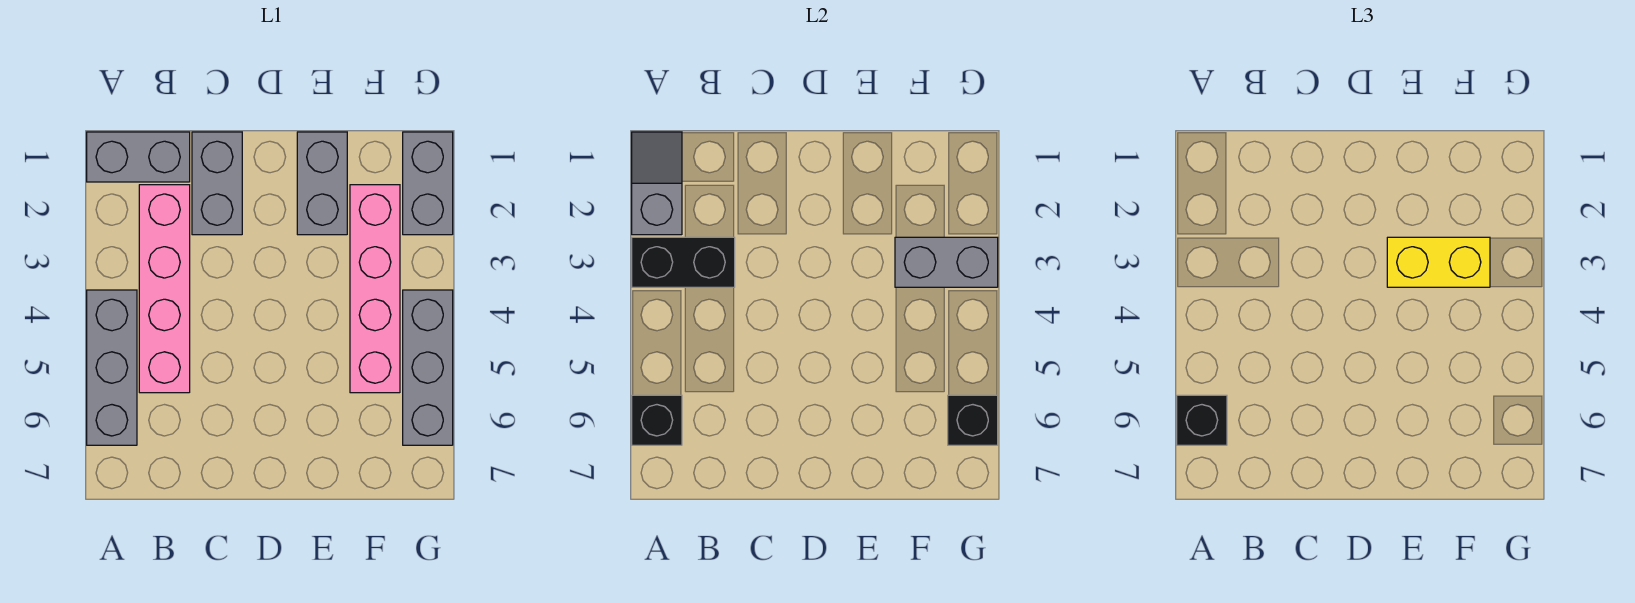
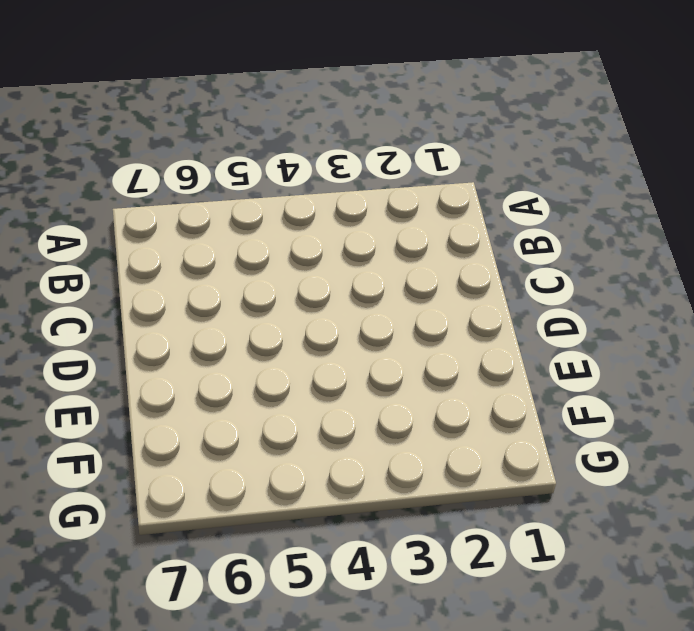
none -> grey 1x2 brick [87,132,190,182]
none -> grey 1x3 brick [87,290,137,445]
none -> pink 1x4 brick [139,185,190,393]

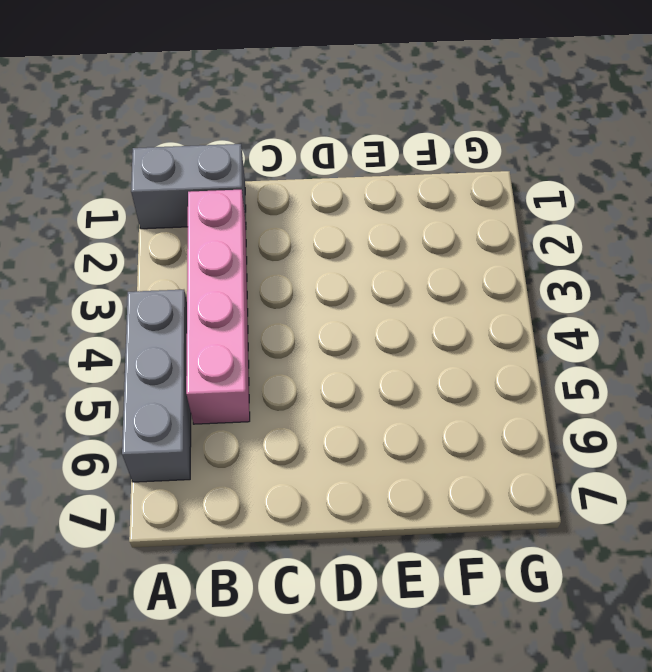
none -> grey 1x2 brick [192,132,242,235]
none -> grey 1x2 brick [297,132,347,235]
none -> pink 1x4 brick [350,185,400,393]

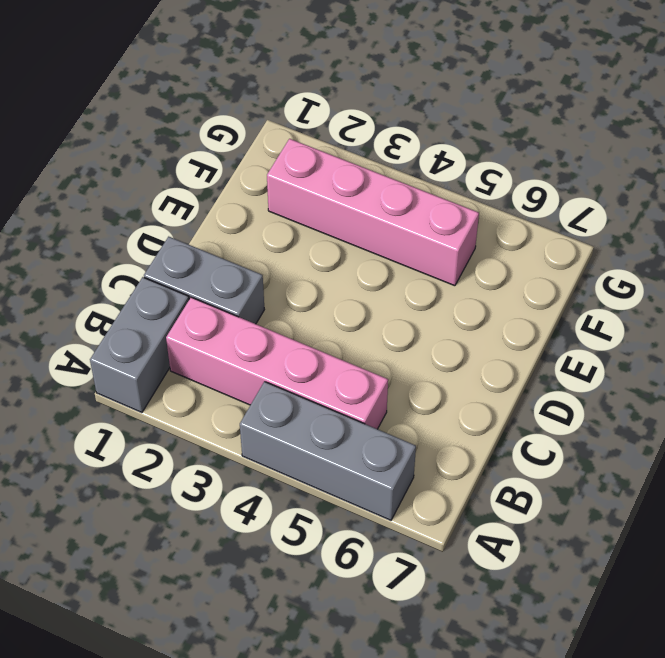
none -> grey 1x2 brick [297,132,347,235]
none -> grey 1x2 brick [403,132,453,235]
none -> grey 1x3 brick [403,290,453,445]

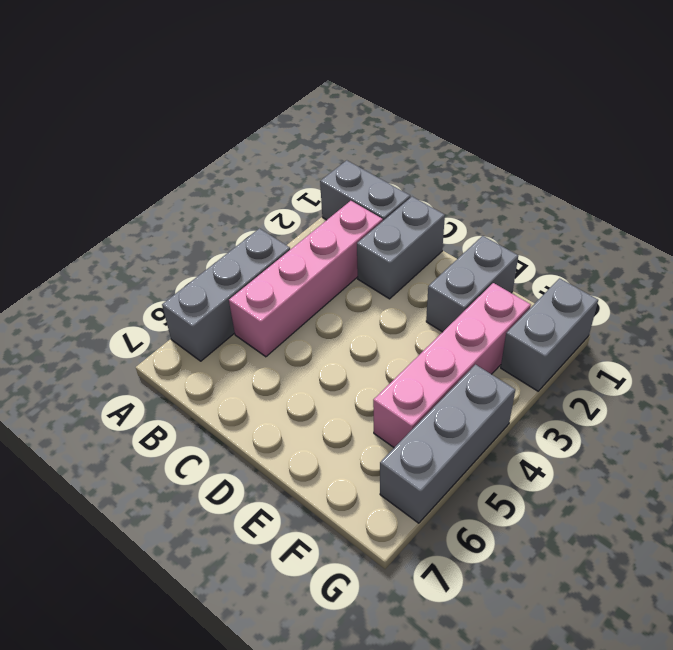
none -> grey 1x2 slope [632,132,682,235]
none -> black 1x2 brick [632,237,735,287]
none -> black 1x1 brick [632,395,682,445]

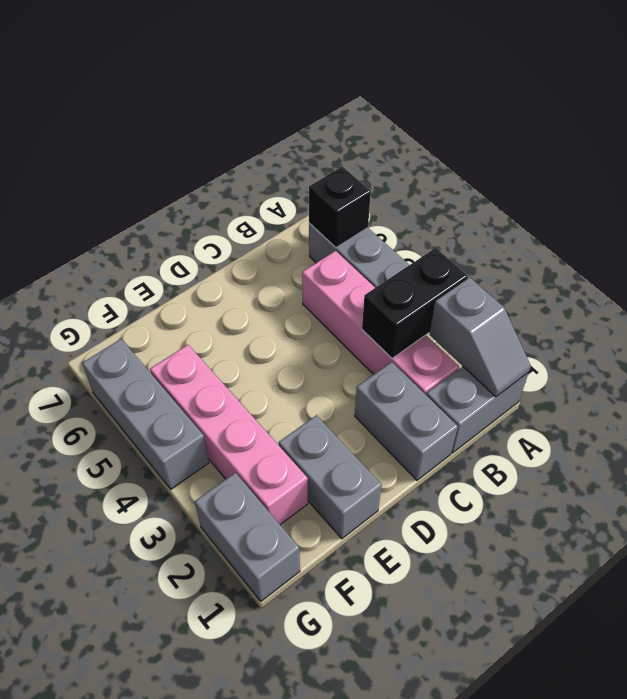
none -> grey 1x2 brick [895,237,998,287]
none -> black 1x1 brick [948,395,998,445]
none -> black 1x1 brick [1177,395,1227,445]

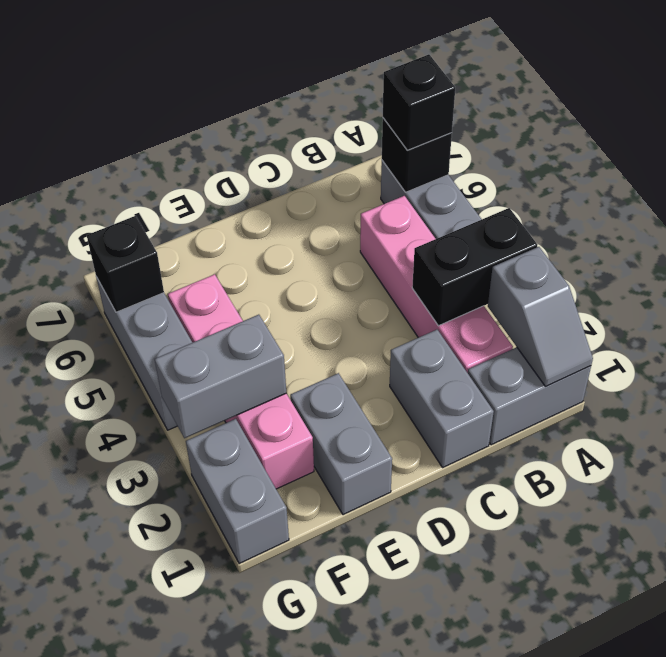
none -> yellow 1x2 brick [1387,237,1490,287]

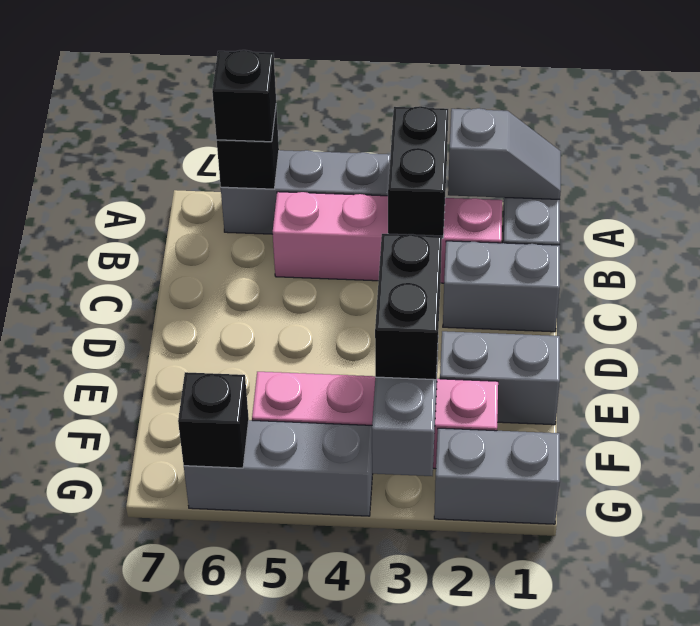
black 1x2 brick [375,234,442,380] -> yellow 1x2 brick [1387,237,1490,287]

